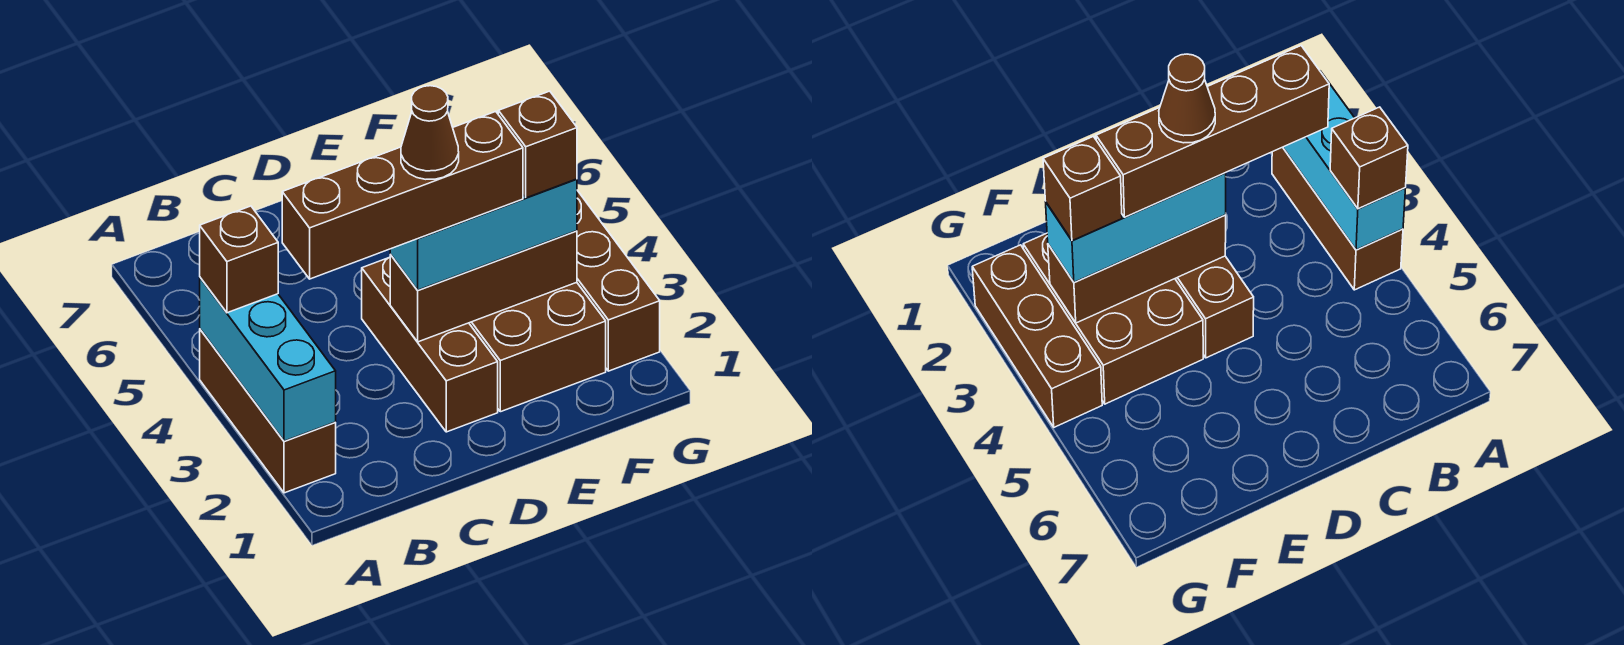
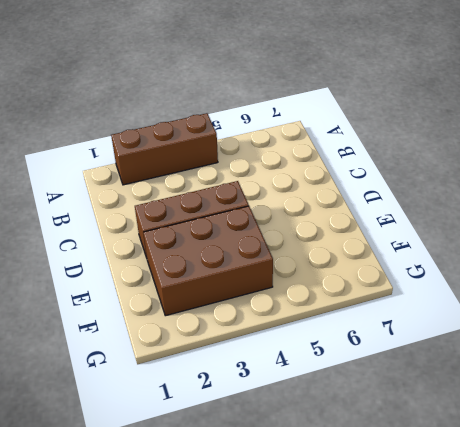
none -> brown 1x3 brick [577,190,660,371]
none -> cyan 1x3 brick [200,278,336,441]

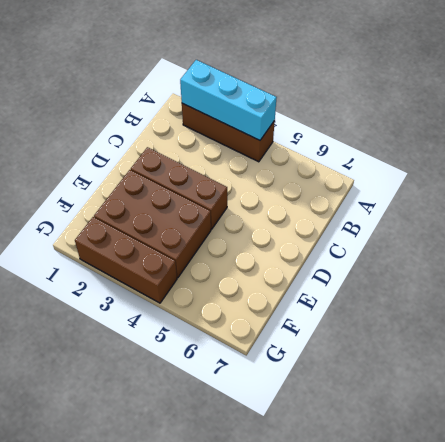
none -> brown 1x3 brick [390,231,577,342]
none -> brown 1x1 brick [200,206,278,313]

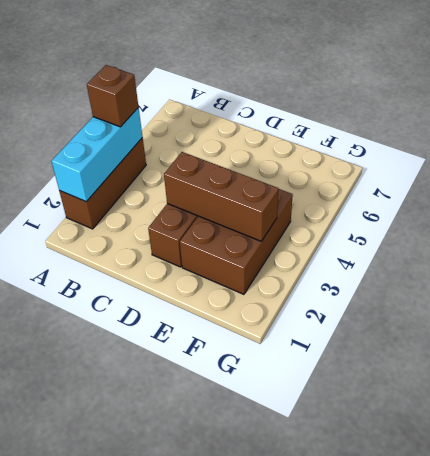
none -> brown 1x3 brick [577,190,660,371]
none -> cyan 1x3 brick [390,179,577,290]

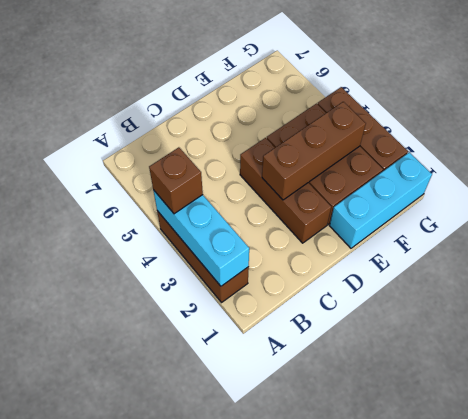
cyan 1x3 brick [329,152,432,248] -> cyan 1x3 brick moved to [390,179,577,290]
none -> brown 1x4 brick [282,112,523,279]
none -> brown 1x1 brick [498,91,577,198]

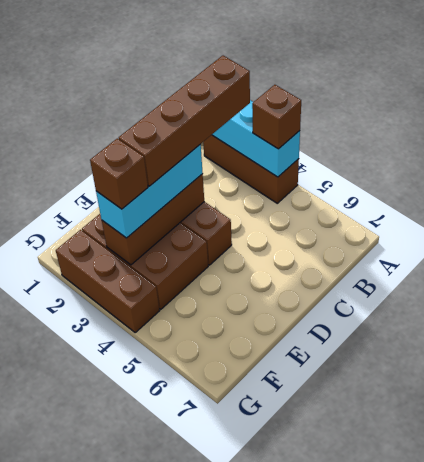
none -> brown 1x1 cone [401,86,459,179]

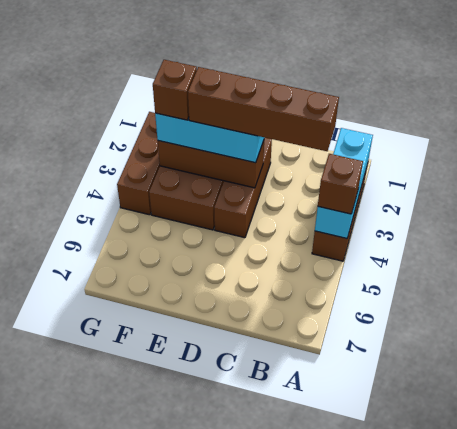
none -> brown 1x1 cone [401,86,459,179]

